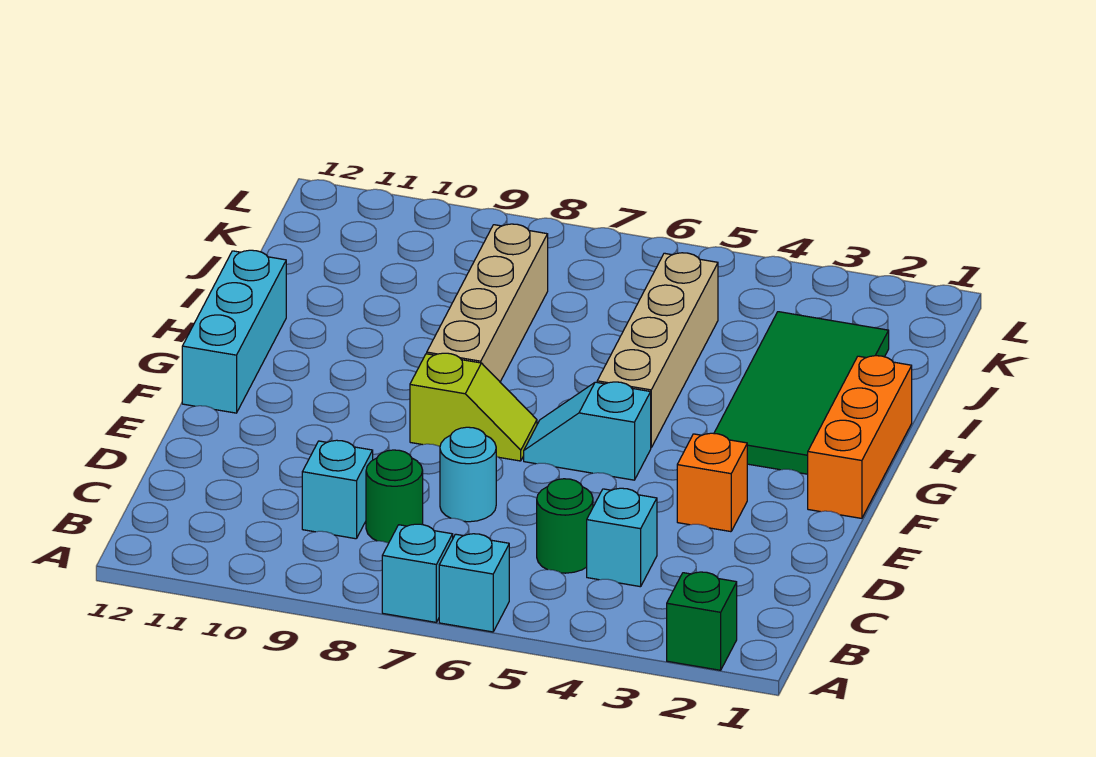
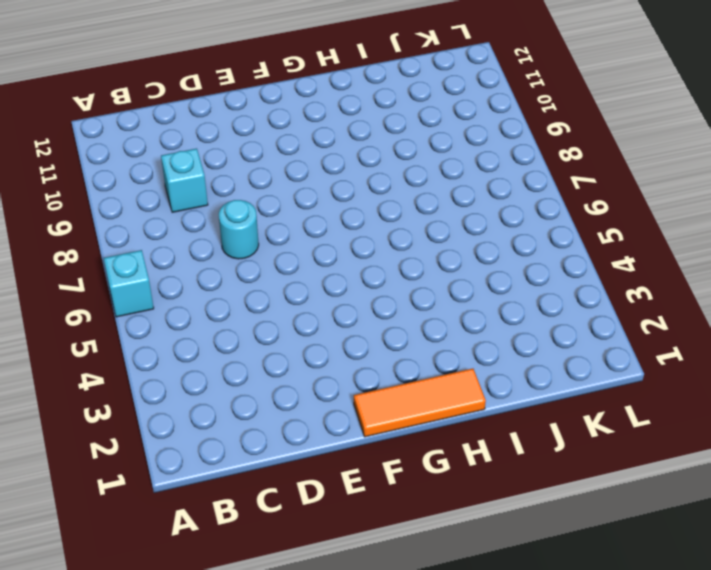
orange 1x3 tile [354,369,486,437] -> orange 1x3 brick [808,356,912,518]
none -> green 1x1 brick [667,572,737,670]
none -> cyan 1x1 brick [382,524,453,622]
none -> cyan 1x1 brick [587,488,657,587]

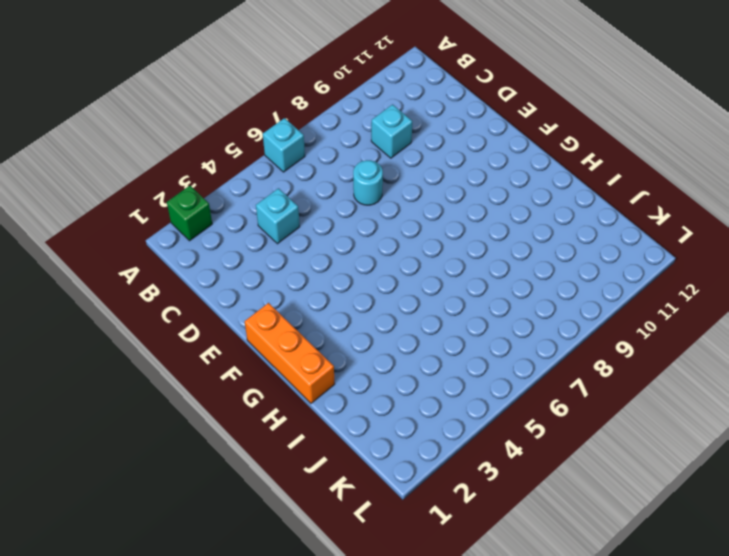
none -> cyan 1x1 brick [382,524,453,622]
none -> green 1x1 round brick [537,479,593,573]
none -> green 1x1 round brick [366,450,423,543]

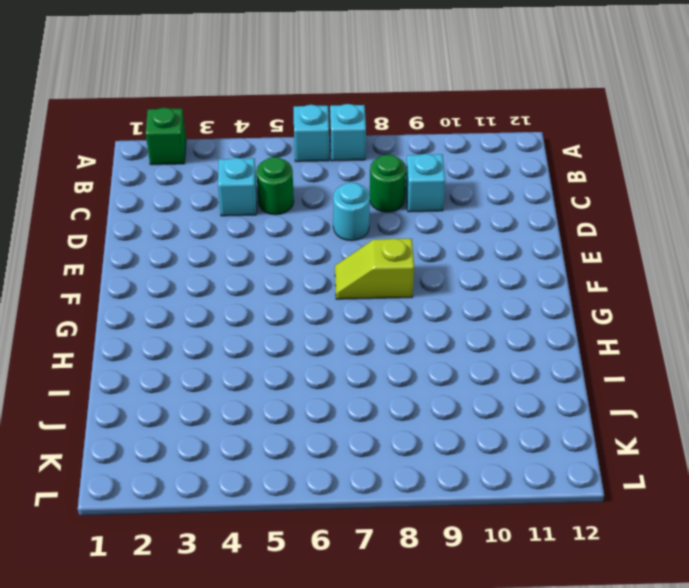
none -> orange 1x1 brick [677,433,747,532]
none -> orange 1x3 brick [808,356,912,518]
none -> cyan 1x2 slope [524,382,651,480]

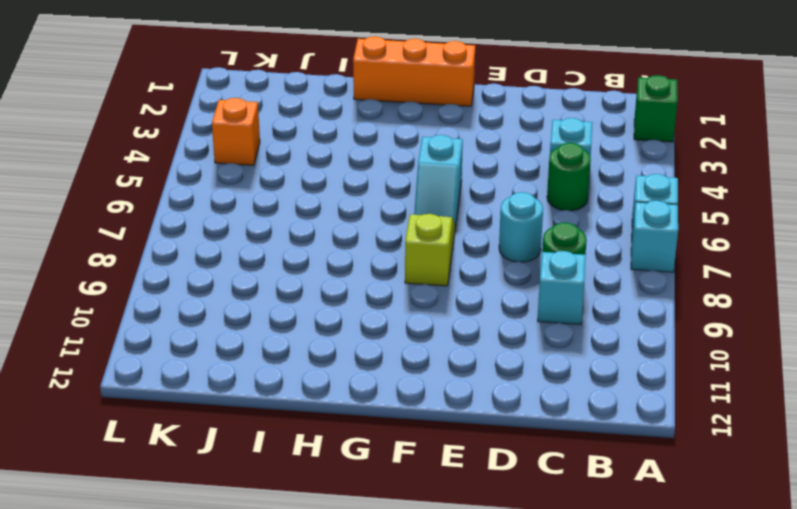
orange 1x1 brick [212,98,260,166] -> orange 1x1 brick moved to [677,433,747,532]
none -> cyan 1x3 brick [182,250,286,413]
none -> green 2x4 tile [714,312,889,474]
none -> tan 1x4 brick [597,253,718,447]

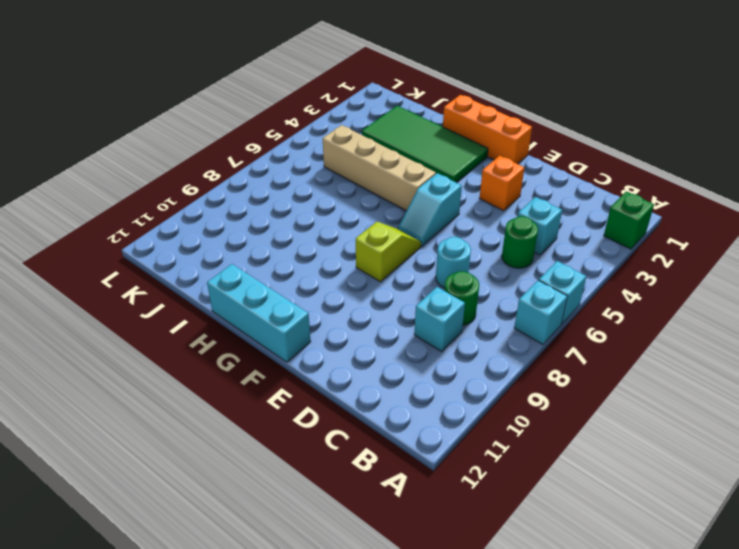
none -> tan 1x4 brick [427,224,548,382]

